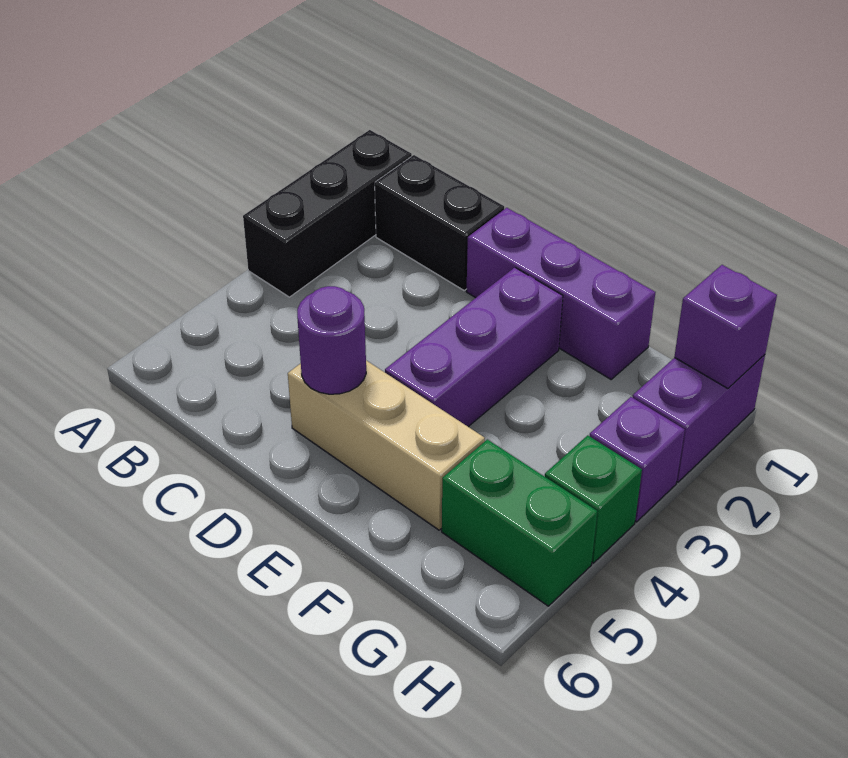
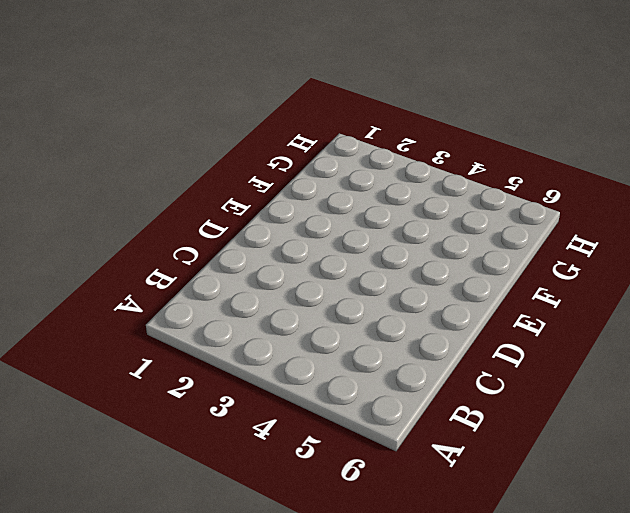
none -> black 1x3 brick [243,130,412,297]
none -> black 1x2 brick [375,155,504,290]

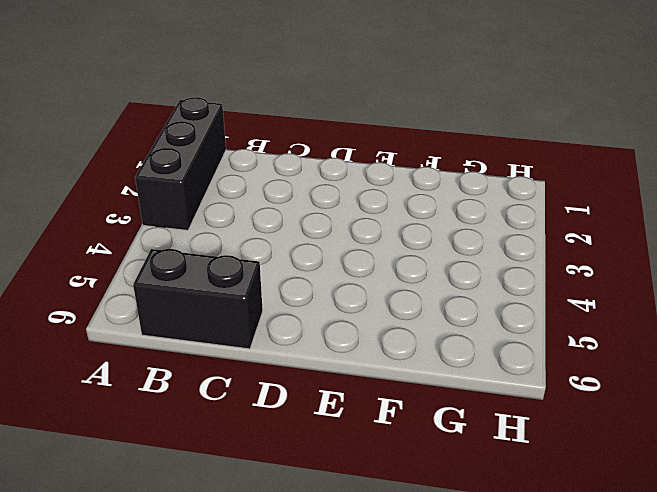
black 1x2 brick [133,249,263,349] -> black 1x2 brick moved to [375,155,504,290]
none -> purple 1x3 brick [466,208,655,379]
none -> tan 1x3 brick [288,361,485,530]

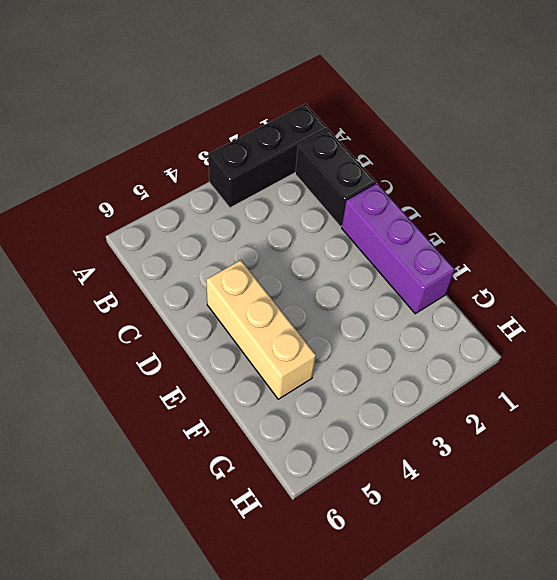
none -> purple 1x3 brick [385,267,563,427]
none -> green 1x2 brick [442,439,597,606]

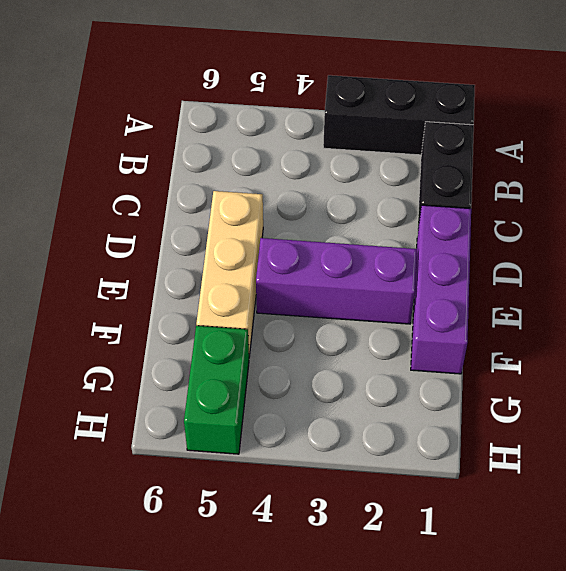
none -> purple 1x2 brick [633,355,765,482]
none -> purple 1x1 brick [590,397,685,522]

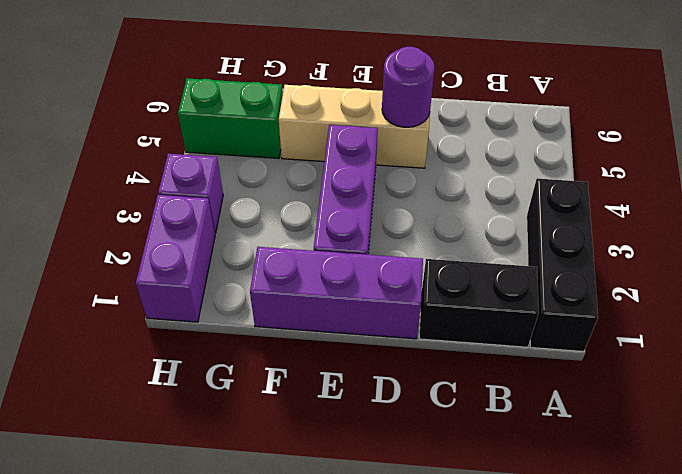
none -> green 1x1 brick [545,435,642,563]
none -> purple 1x1 brick [674,265,777,388]

